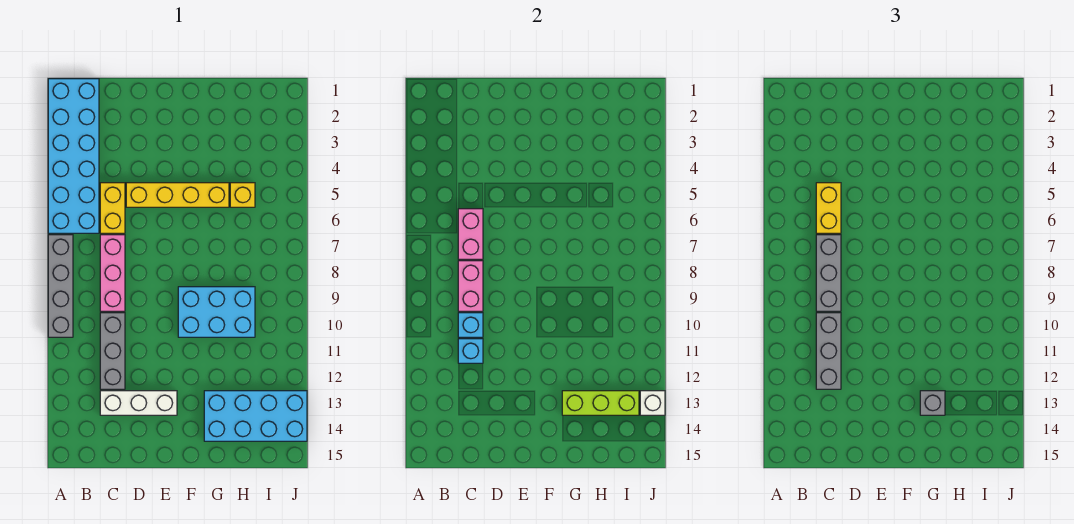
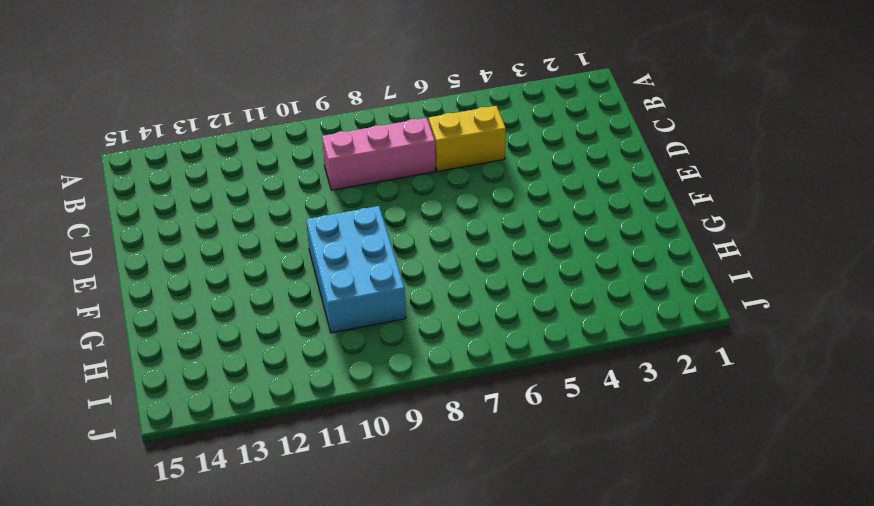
none -> cyan 2x6 brick [48,79,99,233]
none -> grey 1x4 brick [48,235,73,337]
none -> grey 1x3 brick [100,313,125,389]

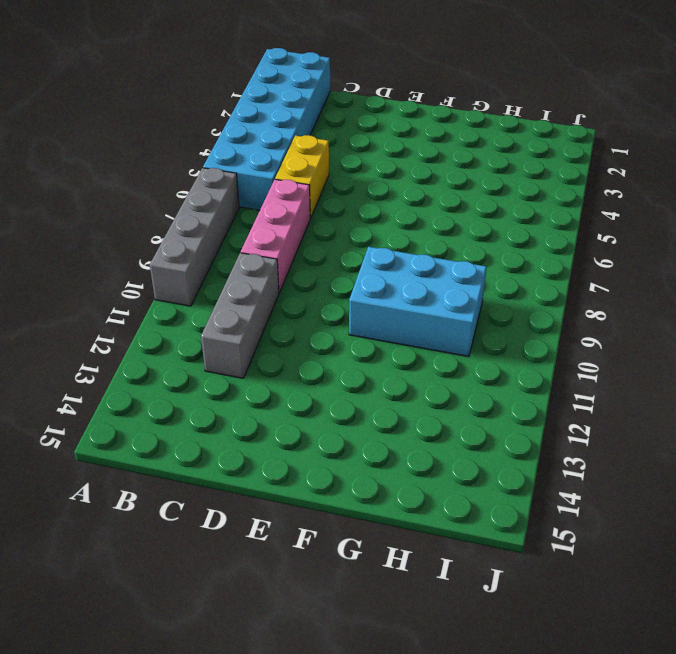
none -> white 1x3 brick [100,391,177,415]
none -> yellow 1x4 brick [126,183,229,207]
none -> cyan 2x4 brick [204,391,307,441]

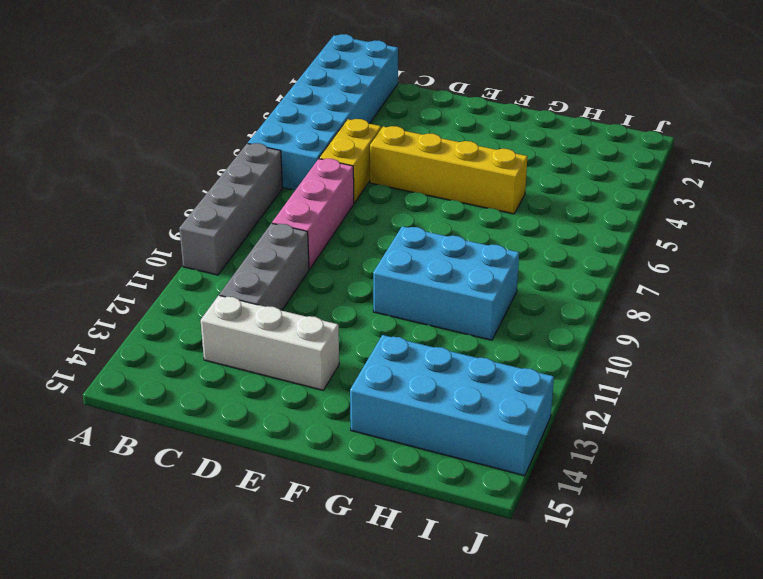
none -> yellow 1x1 brick [230,183,255,207]
none -> pink 1x2 brick [458,209,483,259]
none -> pink 1x2 brick [458,261,483,311]

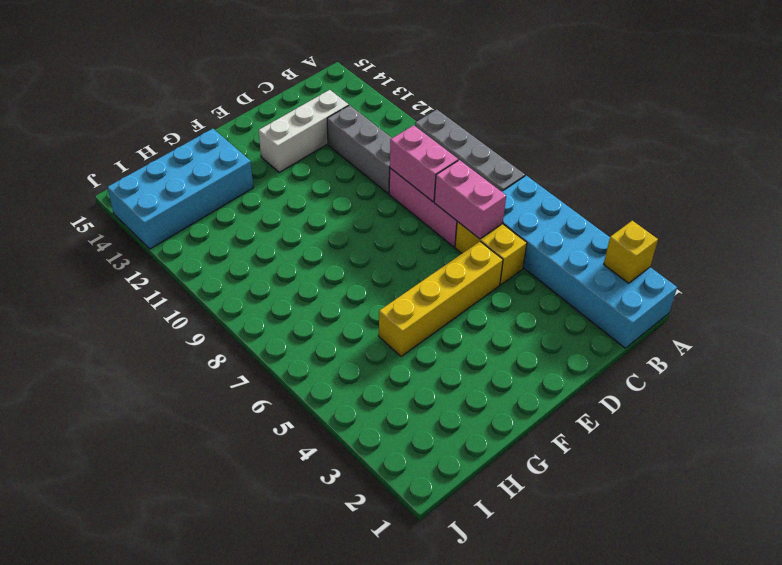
yellow 1x1 brick [604,221,658,283] -> yellow 1x1 brick moved to [230,183,255,207]
none -> cyan 2x3 brick [178,287,255,337]
none -> cyan 1x1 brick [458,313,483,337]
none -> cyan 1x1 brick [458,339,483,363]

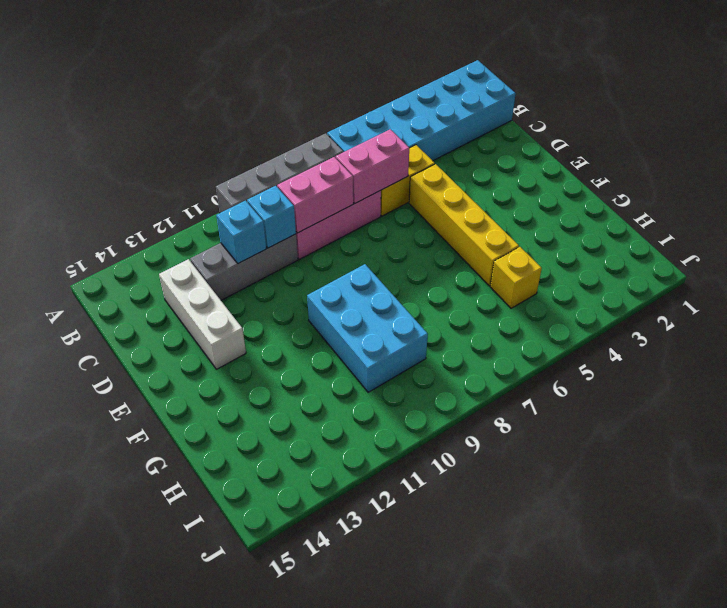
none -> cyan 2x4 brick [204,391,307,441]
none -> lime 1x3 brick [562,391,639,415]
none -> white 1x1 brick [640,391,665,415]

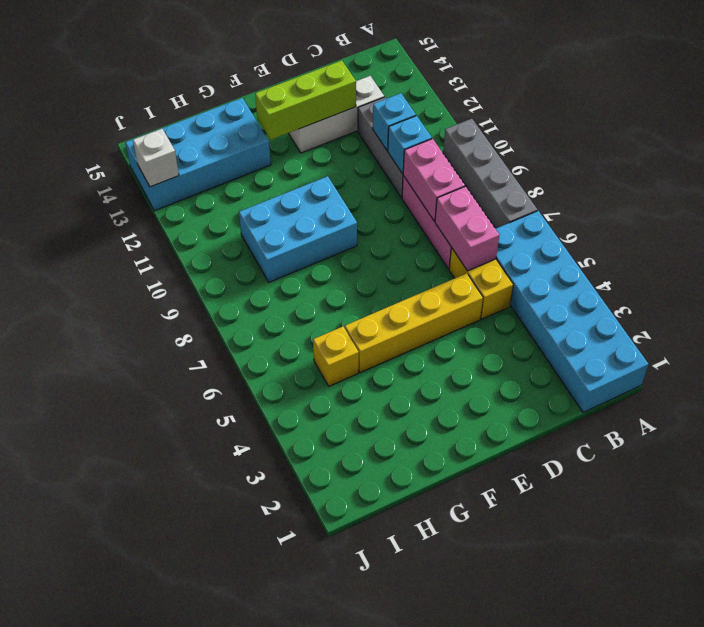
lime 1x3 brick [255,60,356,140] -> lime 1x3 brick moved to [562,391,639,415]
none -> yellow 1x2 brick [816,183,841,233]
none -> grey 1x3 brick [816,235,841,311]
none -> grey 1x3 brick [816,313,841,389]

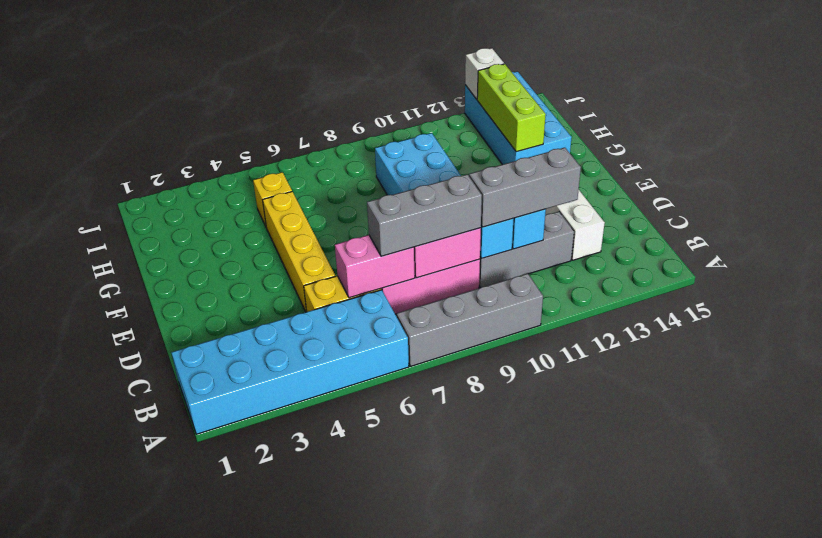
none -> yellow 1x2 brick [816,183,841,233]
none -> grey 1x1 brick [920,391,945,415]

